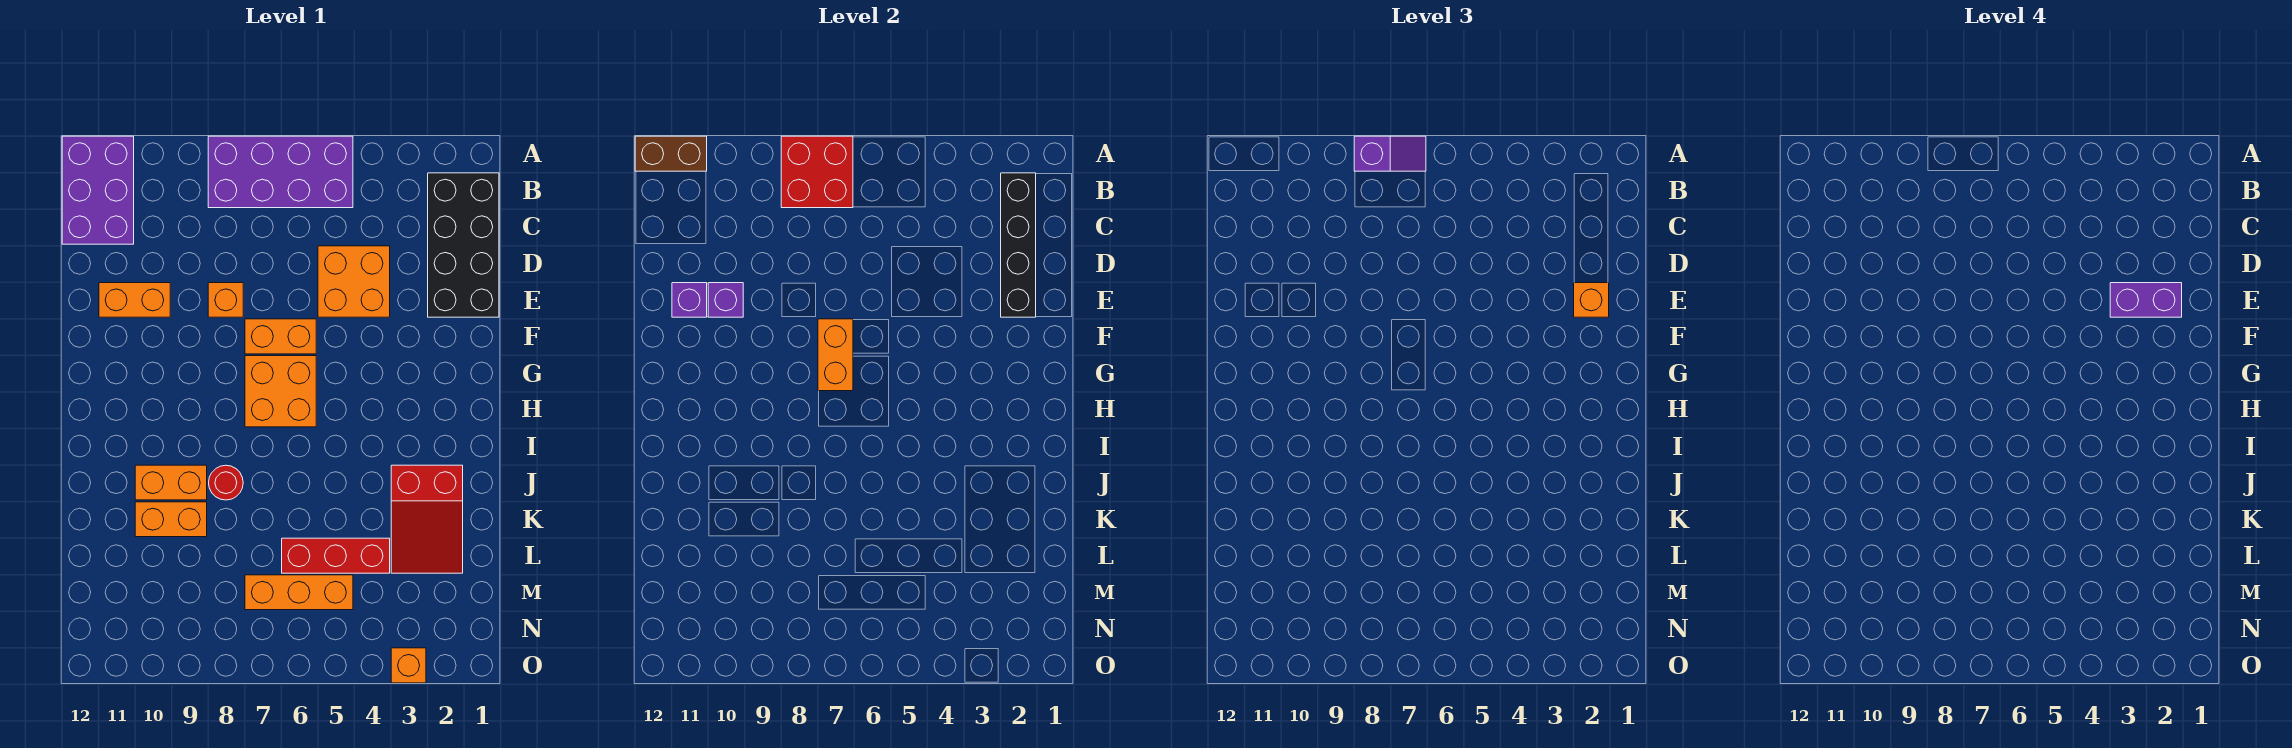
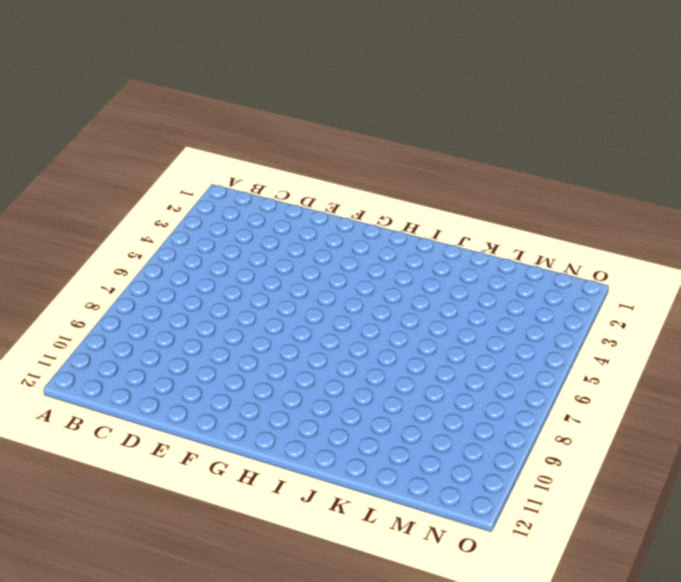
none -> purple 2x4 brick [208,136,353,208]
none -> purple 2x3 brick [62,136,134,244]
none -> black 2x4 brick [428,173,499,317]

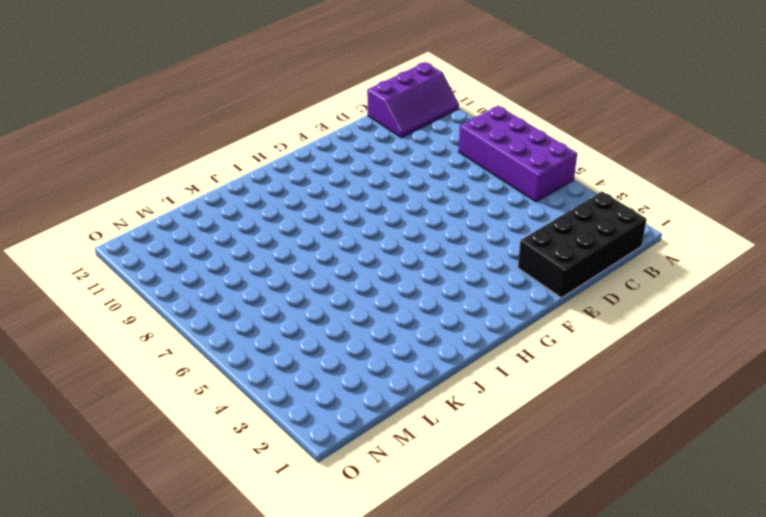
purple 2x3 slope [367,62,459,138] -> purple 2x3 brick [62,136,134,244]
none -> orange 2x2 brick [318,246,390,317]
none -> orange 1x1 brick [208,283,243,317]
none -> orange 1x2 brick [99,283,170,317]

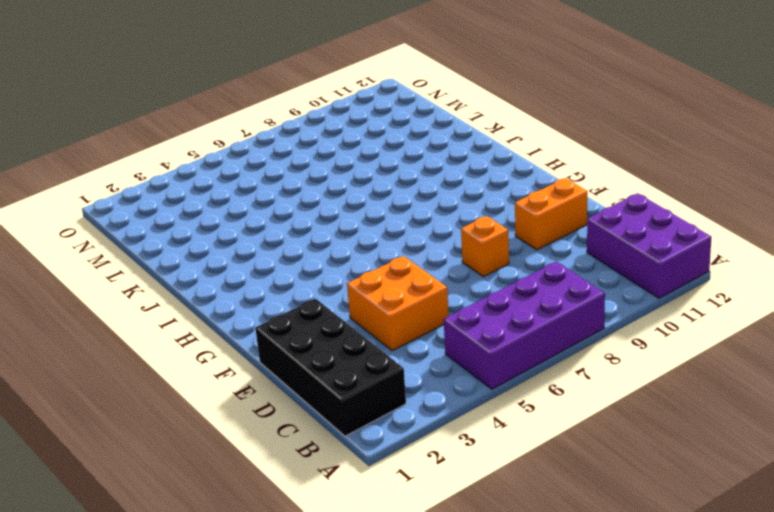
none -> orange 1x2 brick [245,319,316,354]
none -> orange 2x2 brick [245,356,316,427]
none -> red 2x3 slope [391,465,463,573]

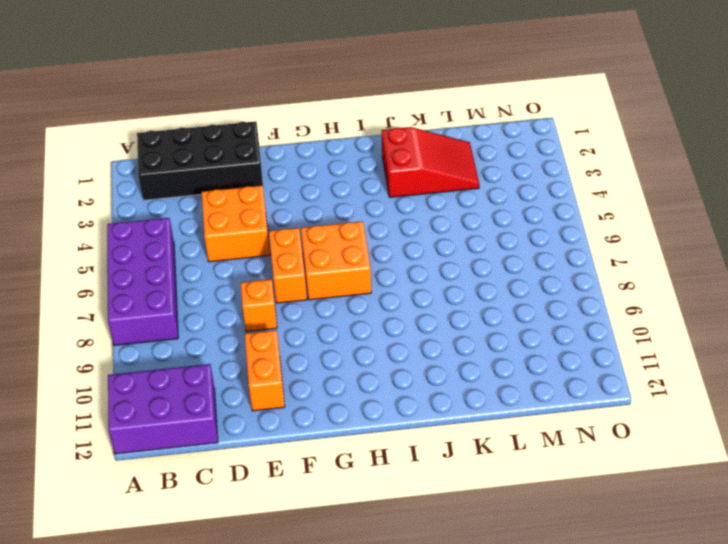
none -> red 1x1 round brick [209,465,243,500]
none -> orange 1x2 brick [135,465,207,500]
none -> orange 1x2 brick [135,502,207,537]

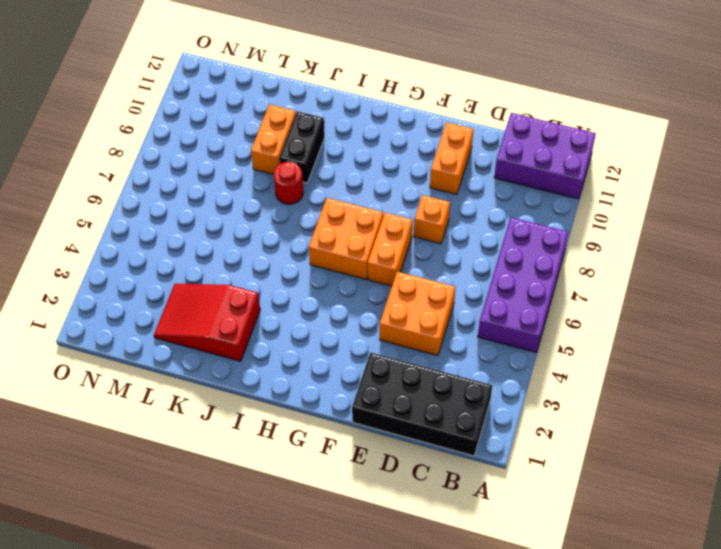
black 1x2 brick [279,111,325,183] -> orange 1x2 brick [135,465,207,500]
none -> red 1x3 brick [282,538,390,573]
none -> orange 1x3 brick [245,575,353,610]
none -> orange 1x1 brick [391,648,426,683]

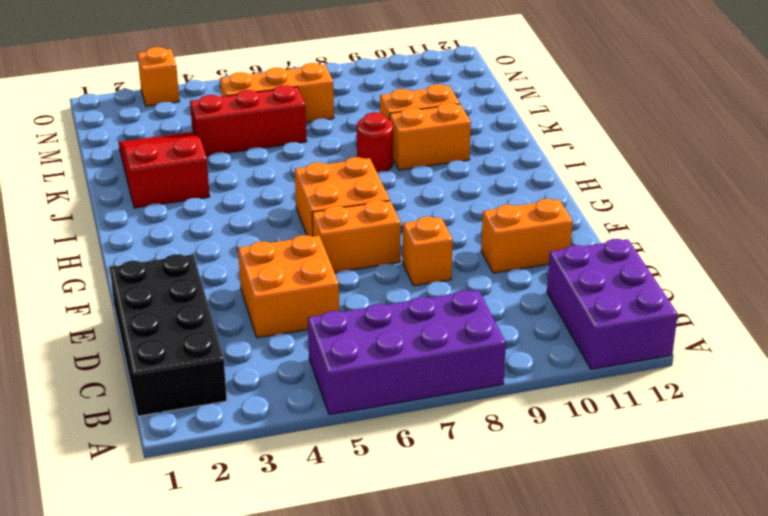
none -> red 2x2 brick [781,136,853,208]
none -> brown 1x2 brick [635,136,707,171]
none -> black 1x4 brick [1001,173,1036,317]

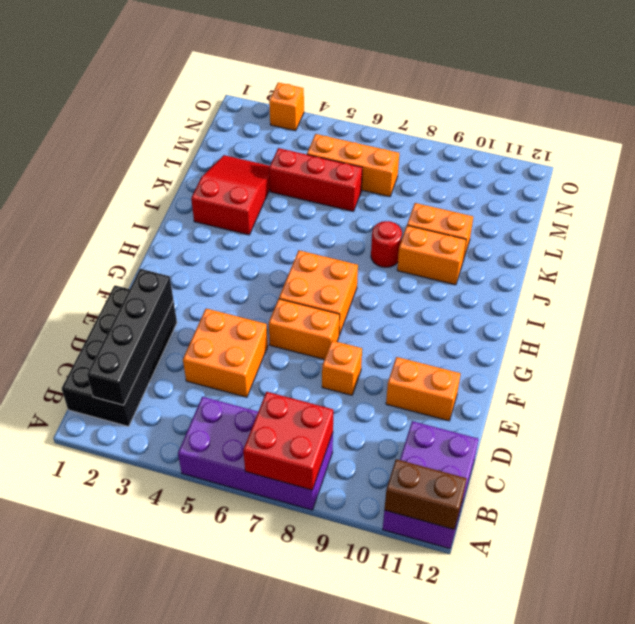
none -> purple 1x1 brick [708,283,743,317]
none -> purple 1x1 brick [672,283,707,317]
none -> orange 1x2 brick [818,319,853,391]

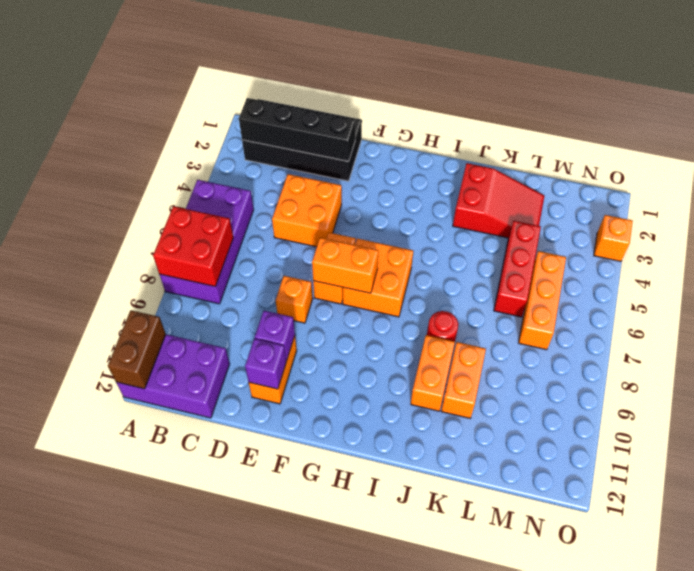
none -> purple 1x2 slope [1354,136,1426,171]
none -> orange 1x1 brick [1574,283,1609,317]
none -> purple 1x2 brick [2110,283,2182,317]

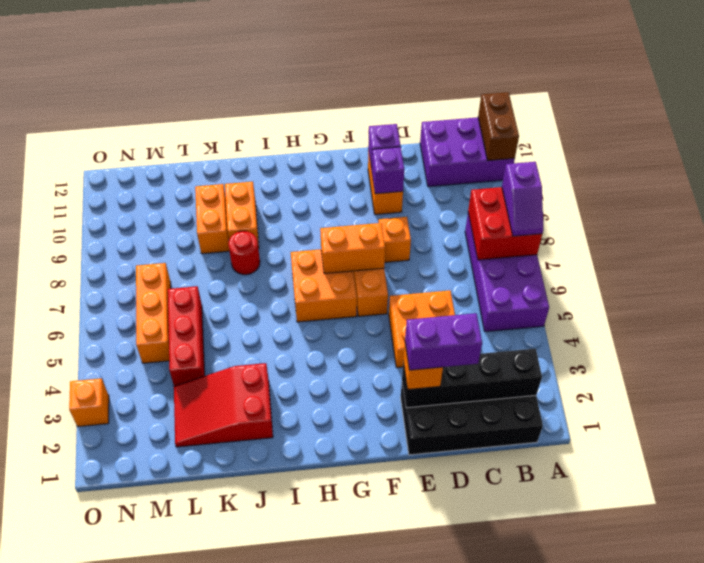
purple 1x2 brick [405,313,482,370] -> purple 1x2 brick turned to [2110,283,2182,317]

